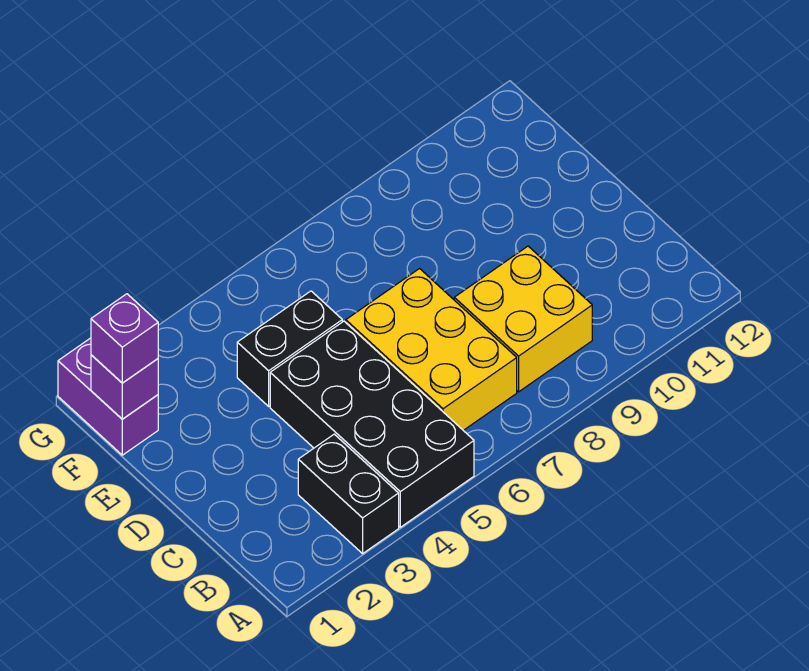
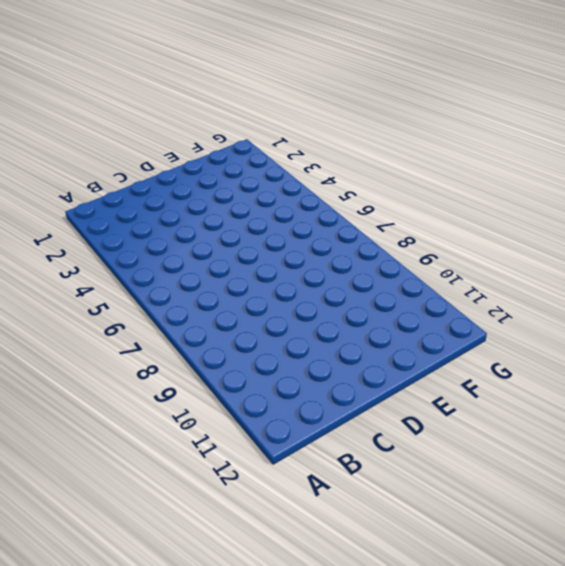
none -> black 1x2 brick [298,434,399,554]
none -> black 2x4 brick [270,321,474,527]

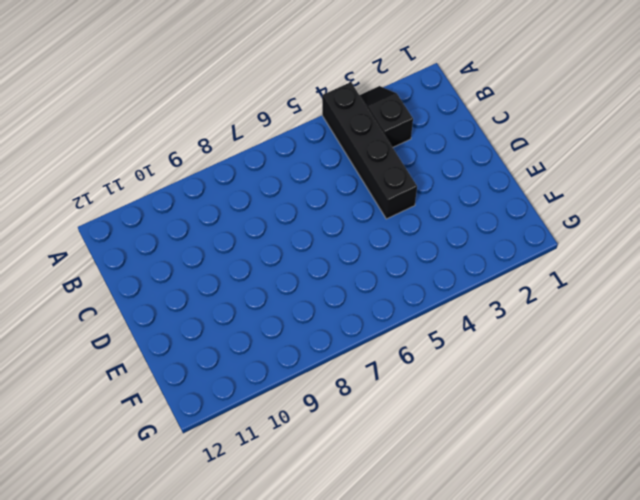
black 1x2 slope [360,86,413,147] -> black 1x2 brick [298,434,399,554]
black 1x4 brick [322,82,417,219] -> black 2x4 brick [270,321,474,527]
none -> yellow 2x3 brick [346,269,517,430]
none -> yellow 2x2 brick [454,246,592,392]

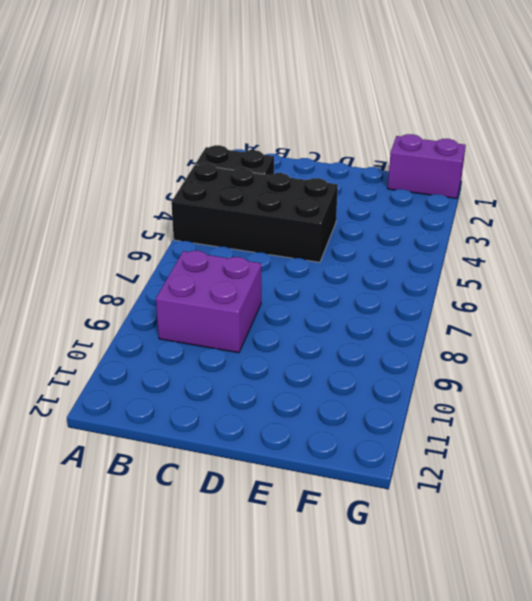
purple 2x2 brick [156,251,261,353] -> yellow 2x2 brick [454,246,592,392]
none -> yellow 2x3 brick [346,269,517,430]
none -> black 1x2 brick [237,291,342,406]

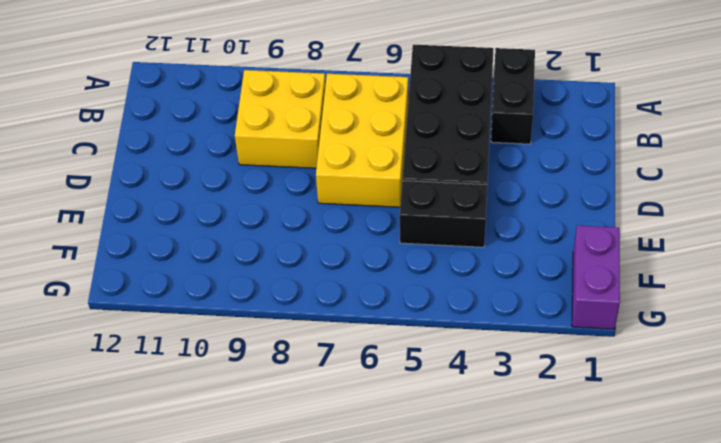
none -> purple 1x1 brick [91,355,158,419]
none -> purple 1x1 brick [91,294,158,383]

